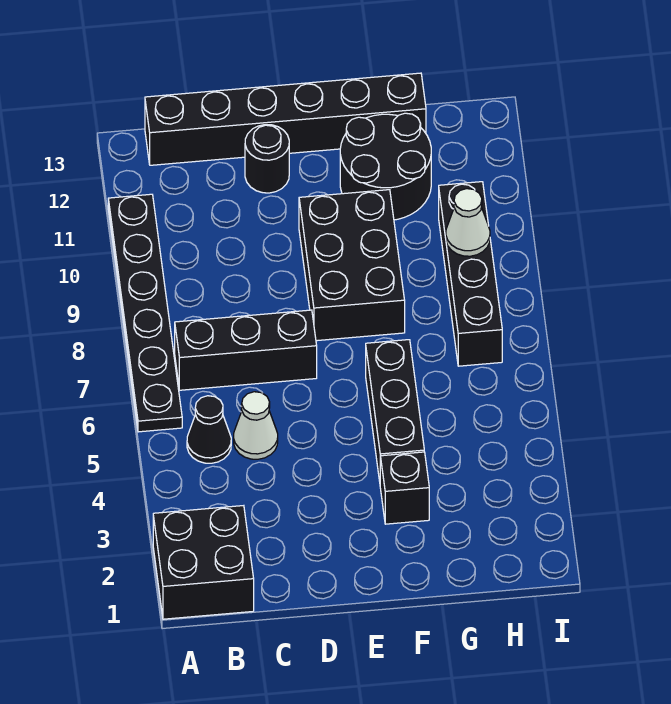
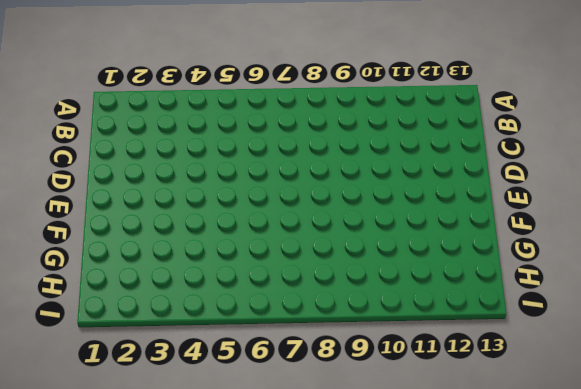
none -> black 2x2 brick [153,506,254,619]
none -> black 1x6 plate [108,194,182,432]
none -> black 1x1 cone [187,396,231,463]

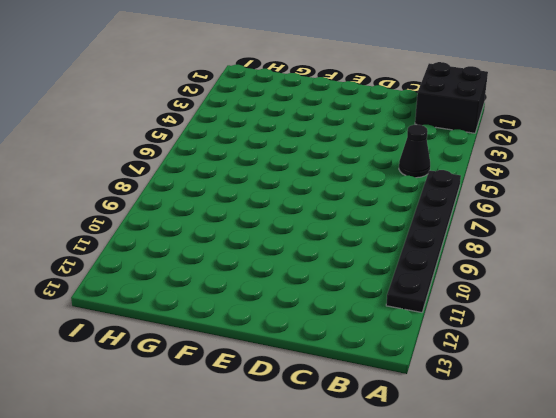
none -> black 1x3 brick [175,310,317,390]
none -> black 1x6 brick [145,73,426,165]
none -> white 1x1 cone [234,392,278,459]

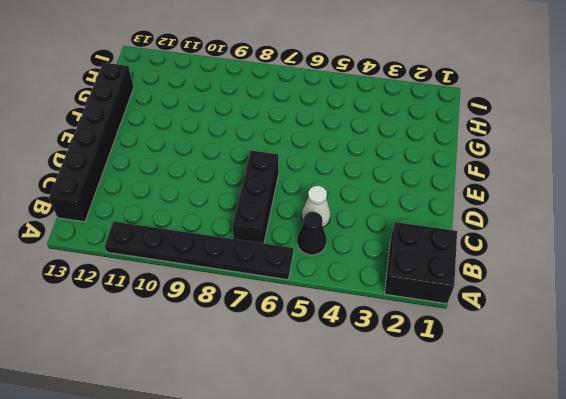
none -> black 1x1 round brick [245,125,289,193]
none -> black 2x3 brick [299,190,405,341]
none -> black 1x1 brick [380,452,429,524]

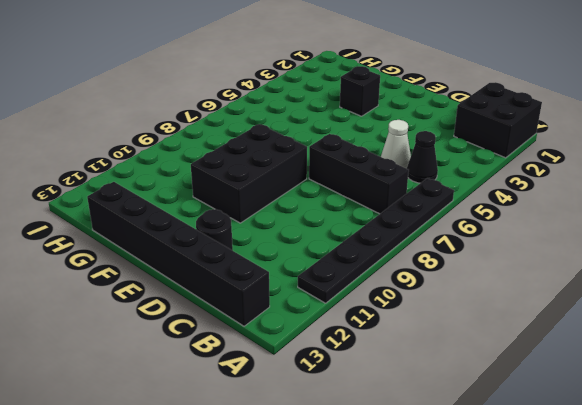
none -> black 1x3 brick [366,340,424,481]
none -> black 2x2 round brick [340,113,431,220]
none -> black 1x4 brick [439,182,502,366]

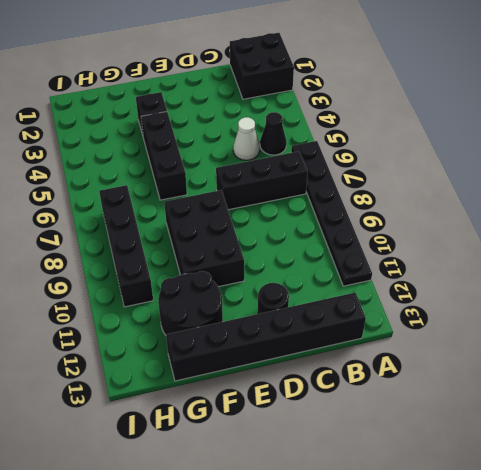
none -> white 1x1 cone [446,189,490,256]

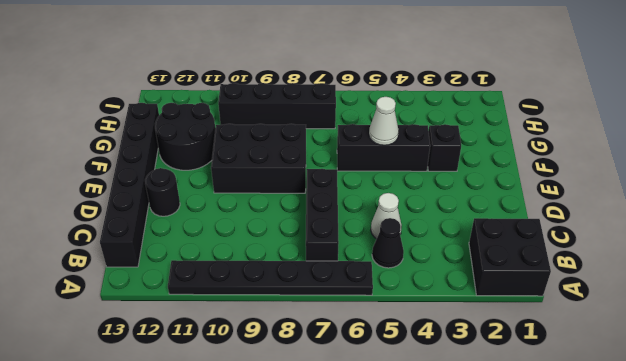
white 1x1 cone [369,97,399,145] -> white 1x1 cone moved to [446,189,490,256]

